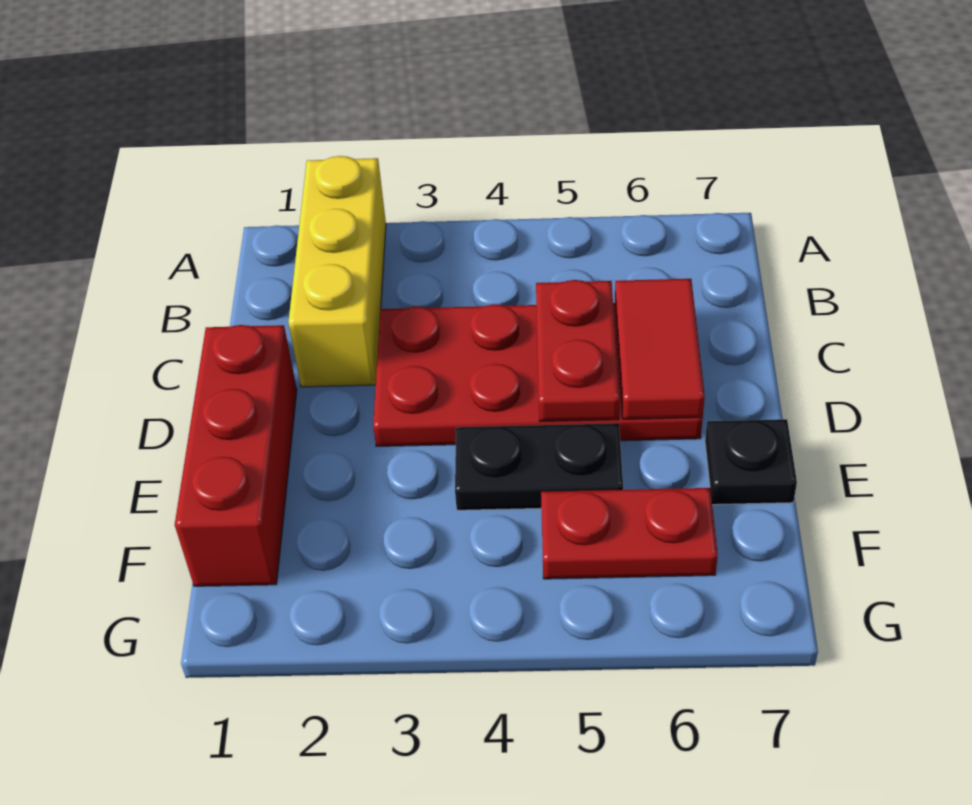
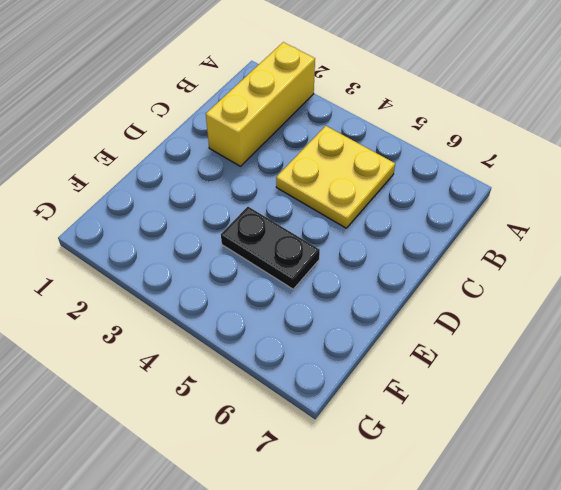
yellow 2x2 plate [276,126,395,228] -> red 2x4 plate [373,303,703,446]
none -> red 1x3 brick [175,325,297,586]
none -> black 1x1 plate [705,419,797,505]

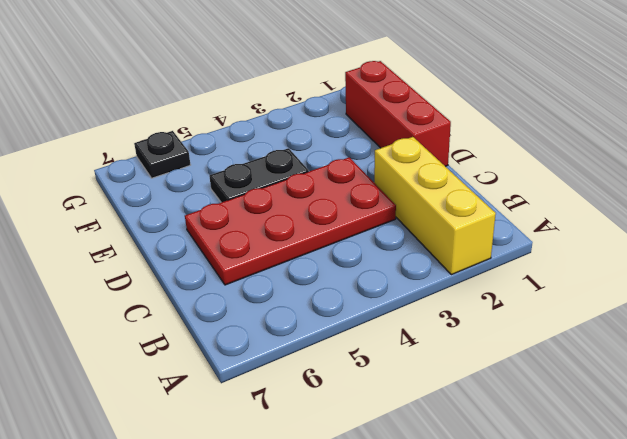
black 1x1 plate [134,131,191,178] -> black 1x1 plate moved to [705,419,797,505]
none -> red 1x2 plate [541,488,718,579]
none -> red 1x2 plate [536,280,620,422]

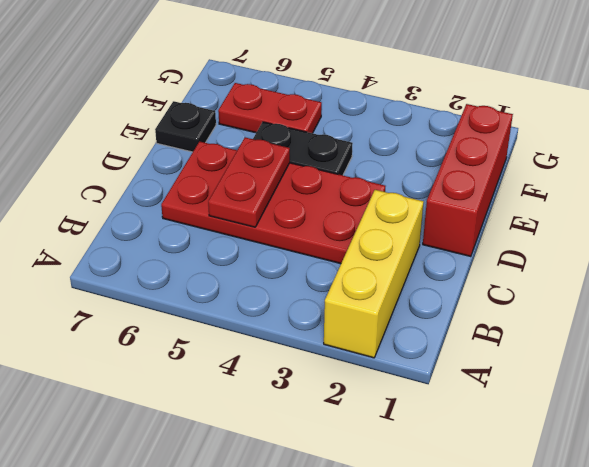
none -> red 1x2 tile [615,279,705,419]

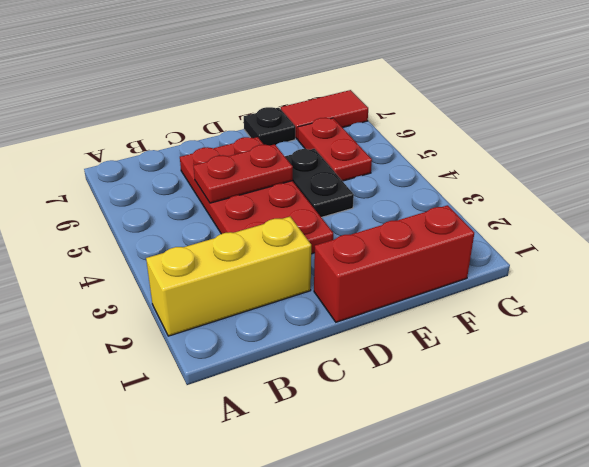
red 1x2 tile [281,90,368,139] -> red 1x2 tile moved to [615,279,705,419]

